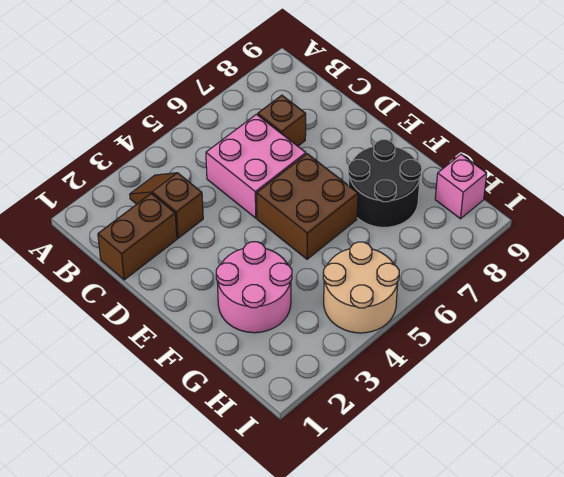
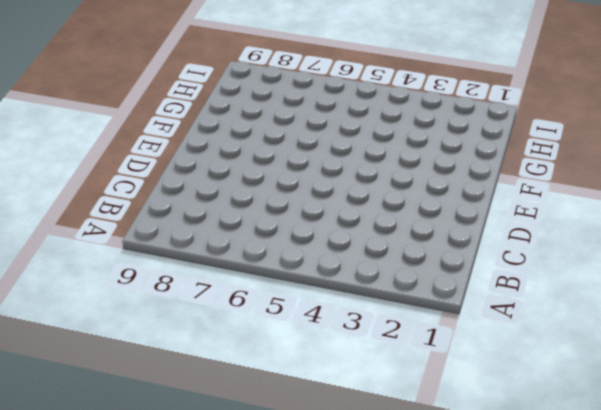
none -> brown 1x2 slope [130,173,203,238]
none -> brown 1x2 brick [98,194,177,280]

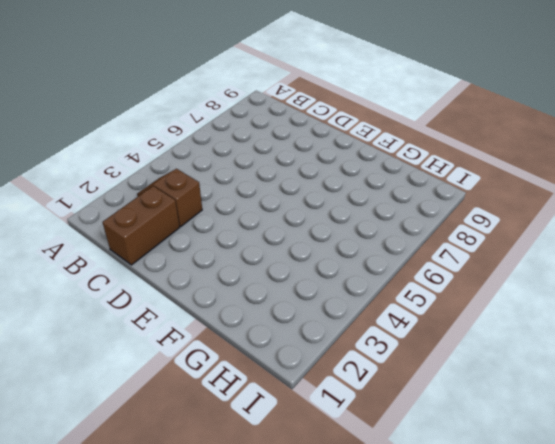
none -> pink 2x2 brick [206,114,306,218]
none -> brown 1x1 brick [258,95,306,146]

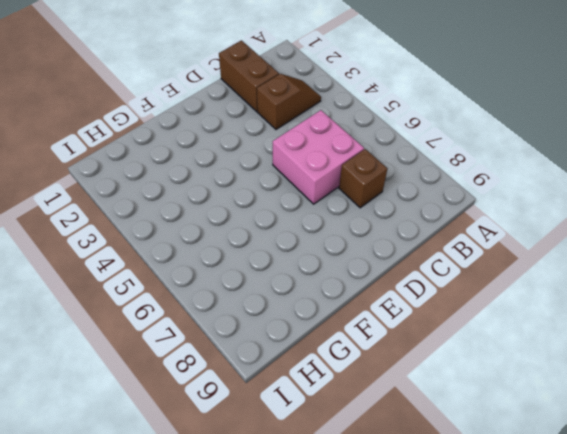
none -> brown 2x2 brick [257,154,358,259]
none -> pink 2x2 round brick [216,242,292,333]

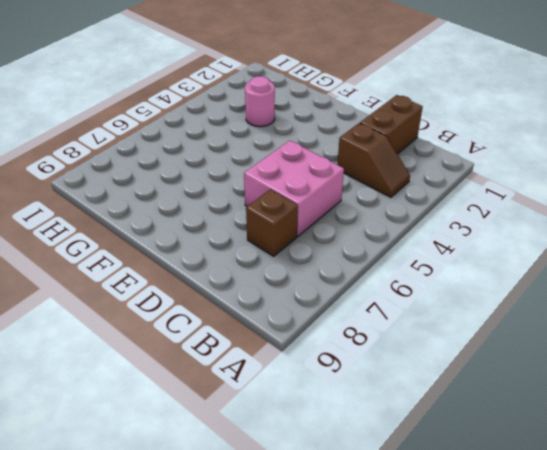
pink 1x1 round brick [245,76,275,127] -> pink 2x2 round brick [216,242,292,333]
none -> brown 2x2 brick [257,154,358,259]
none -> black 2x2 round brick [348,140,422,227]

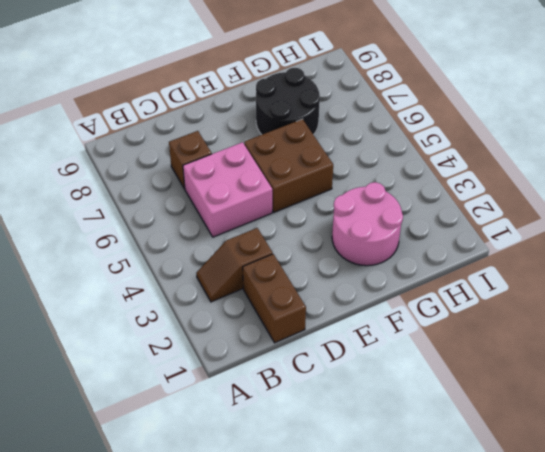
none -> tan 2x2 round brick [323,242,399,333]
none -> pink 1x1 brick [435,154,487,219]

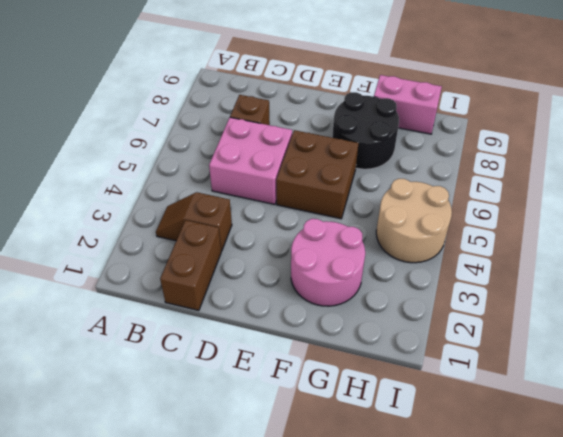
pink 1x2 brick [374,75,442,134] -> pink 1x1 brick [435,154,487,219]

